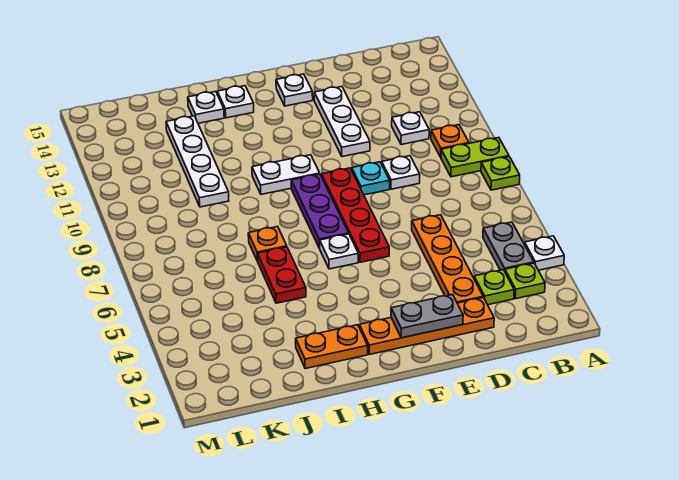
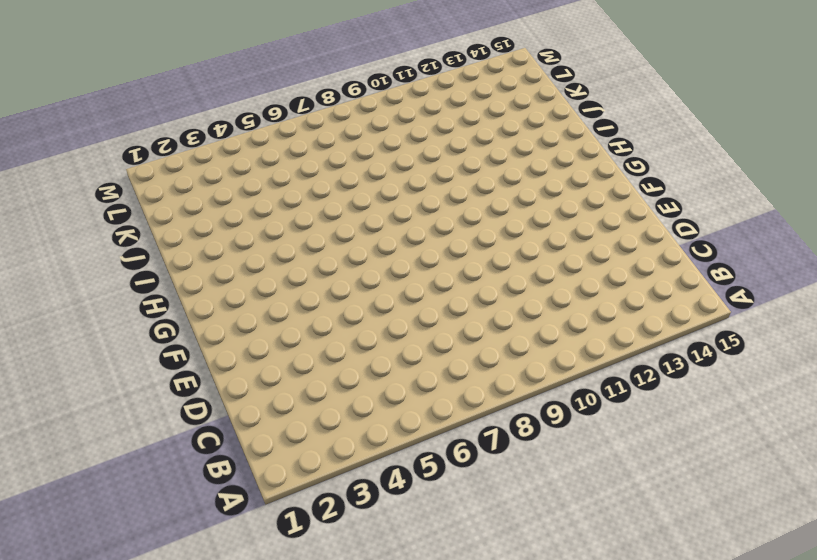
none -> white 1x1 plate [525,236,564,270]
none -> lime 1x1 plate [481,157,520,190]
none -> lime 1x2 plate [441,138,509,177]

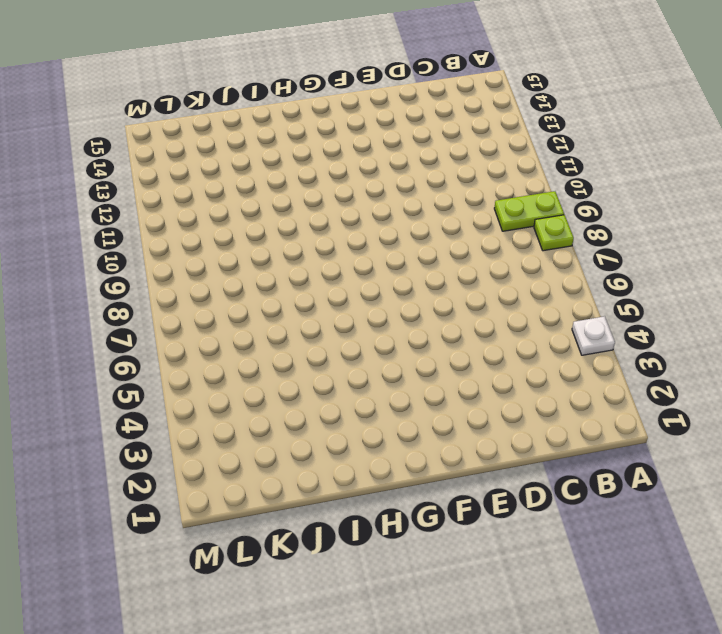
none -> lime 1x1 plate [505,263,545,299]
none -> grey 1x2 plate [483,222,534,271]
none -> orange 1x1 plate [431,125,469,157]

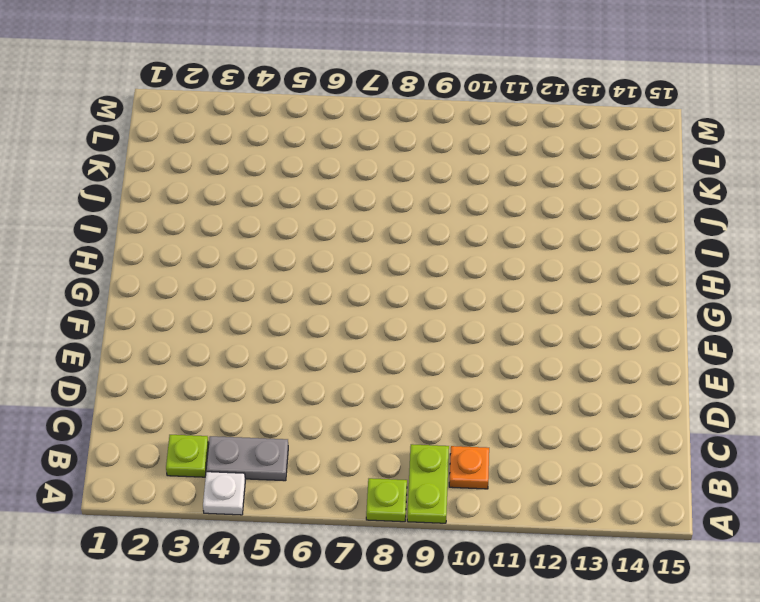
none -> lime 1x1 plate [474,270,514,305]
none -> white 1x1 plate [392,112,429,145]
none -> orange 1x4 plate [359,298,494,355]

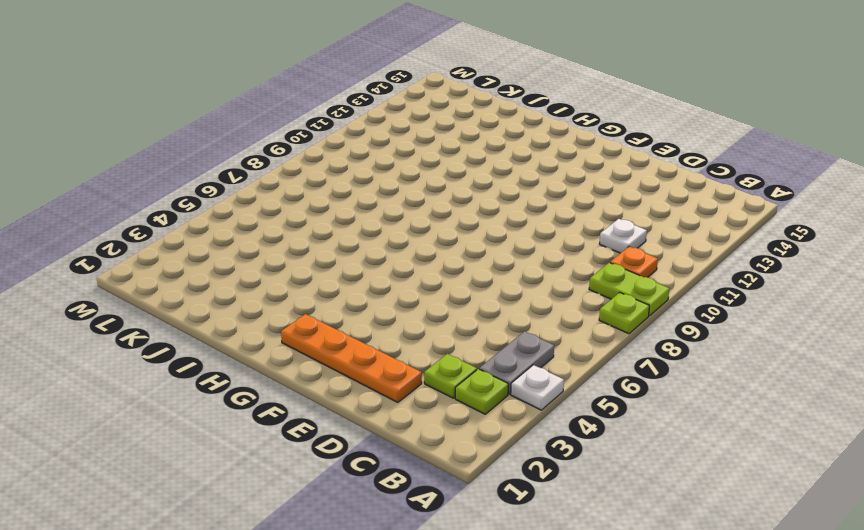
none -> orange 1x4 plate [412,215,483,303]
none -> white 1x1 plate [382,156,420,189]
none -> cyan 1x1 plate [352,162,390,195]

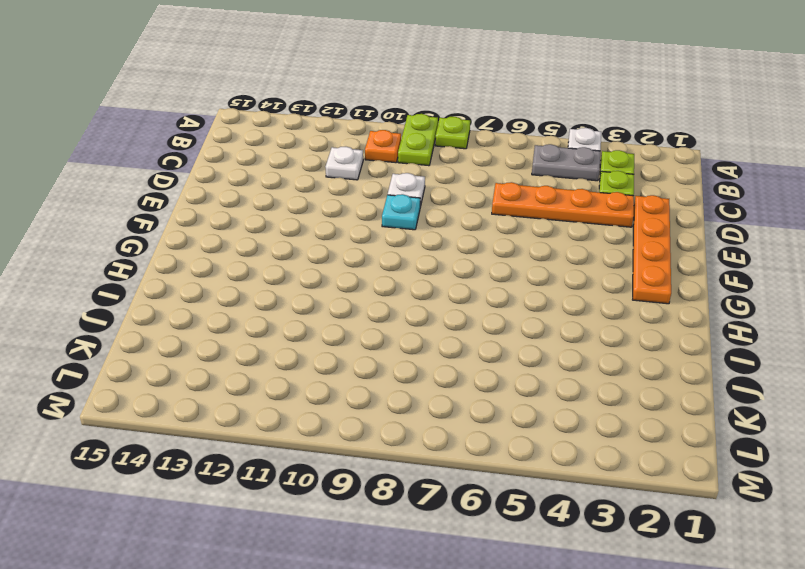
none -> white 1x3 plate [314,87,370,157]
none -> red 1x4 plate [322,168,389,262]
none -> white 1x1 plate [276,74,313,106]

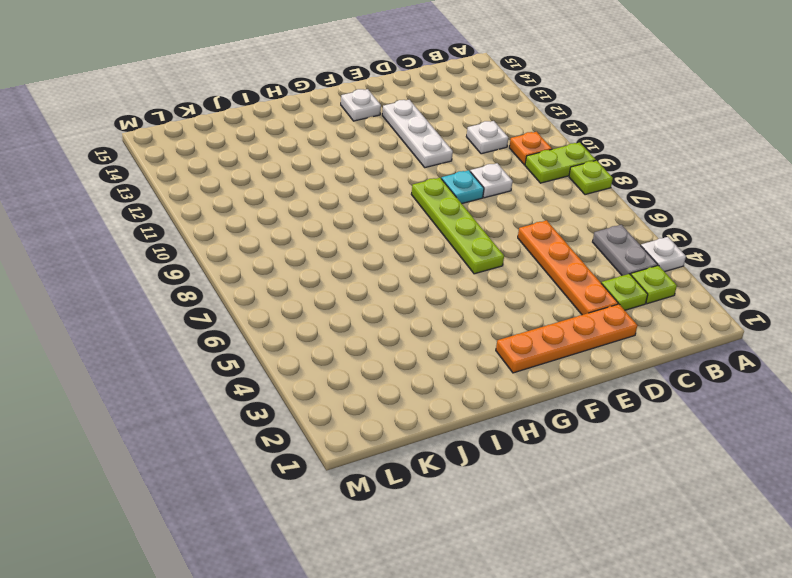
lime 1x4 plate [411,178,504,274] -> red 1x4 plate [322,168,389,262]
none -> white 1x1 plate [320,234,358,269]
none -> purple 1x3 plate [291,174,349,248]
none -> white 1x2 plate [252,155,320,194]

